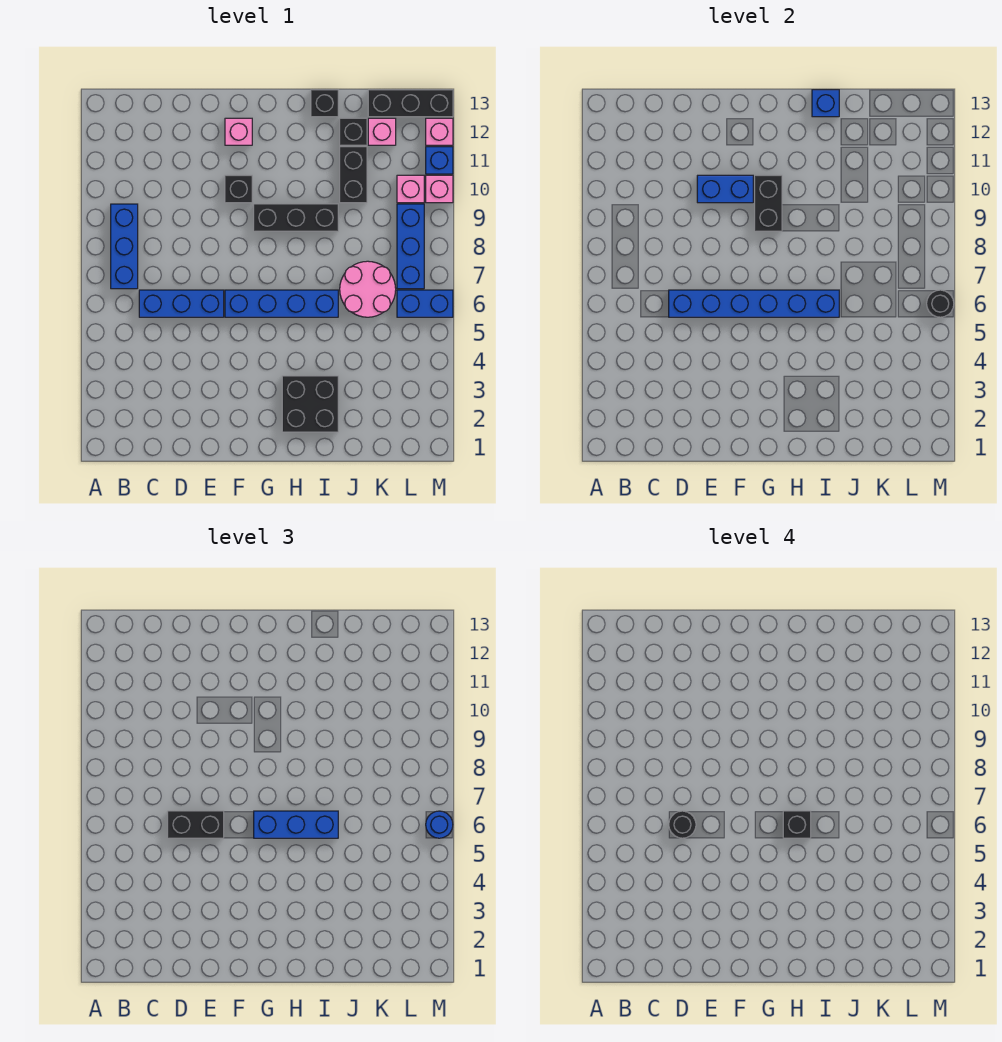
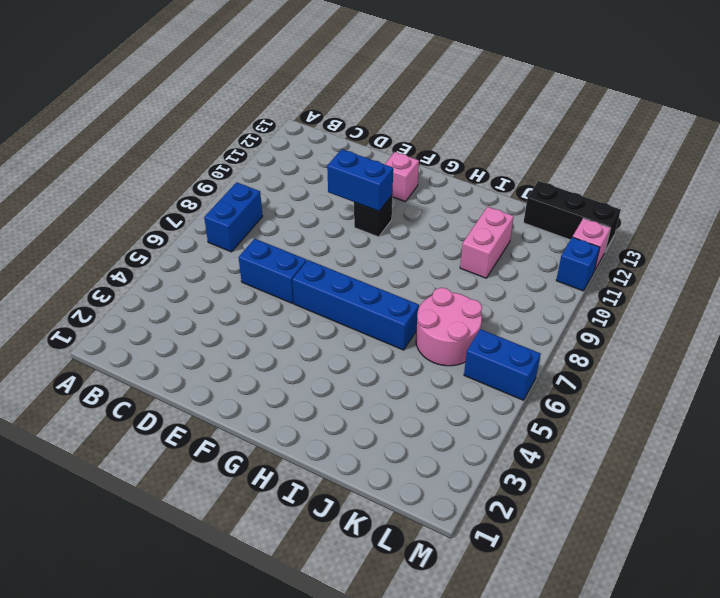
blue 1x2 brick [204,182,263,252] -> blue 1x3 brick [111,204,138,289]
blue 1x2 brick [239,239,307,303] -> blue 1x3 brick [139,290,224,317]
pink 1x2 brick [460,207,514,278] -> black 1x2 brick [340,147,367,203]
none -> black 1x3 brick [254,204,338,231]
none -> black 2x2 brick [282,376,338,432]
none -> black 1x1 brick [311,90,338,117]

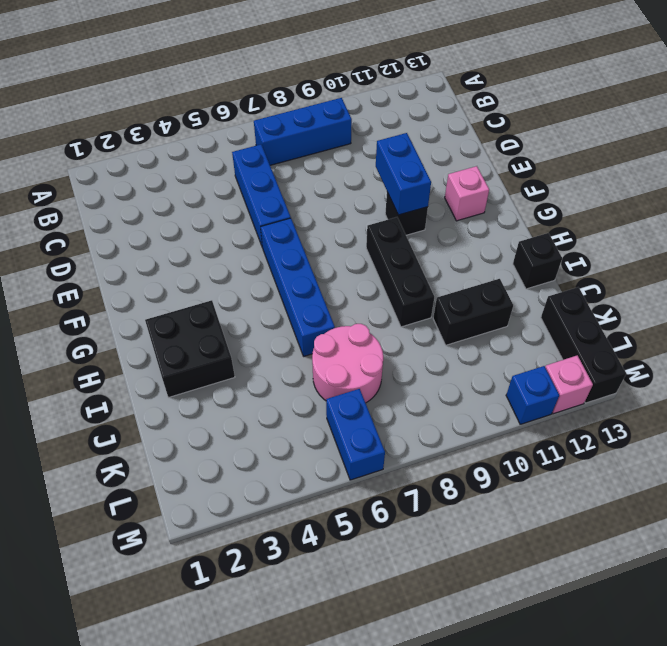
none -> black 1x1 brick [340,118,367,145]
none -> pink 1x1 brick [368,118,396,145]
none -> blue 1x3 brick [397,204,424,289]

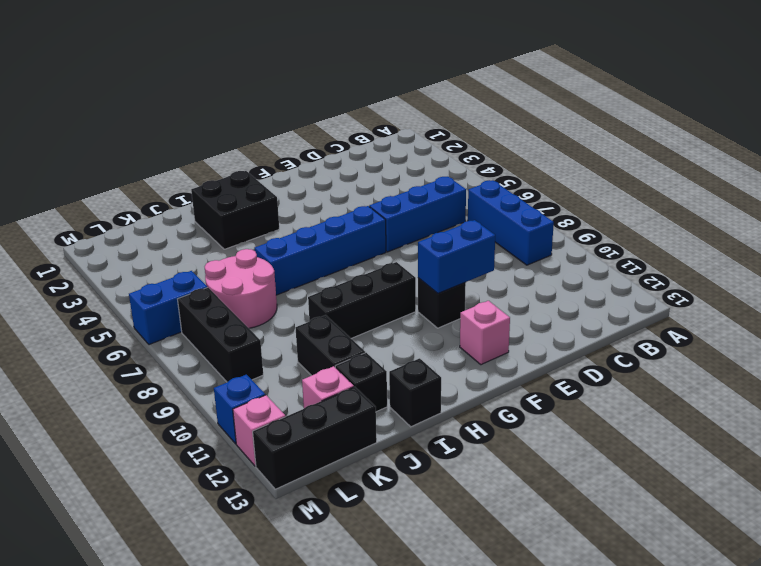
black 1x3 brick [178,287,263,382] -> blue 1x3 brick [397,204,424,289]
none -> pink 1x1 brick [397,175,424,203]
none -> pink 1x1 brick [426,175,453,203]
none -> blue 1x6 brick [669,290,839,317]

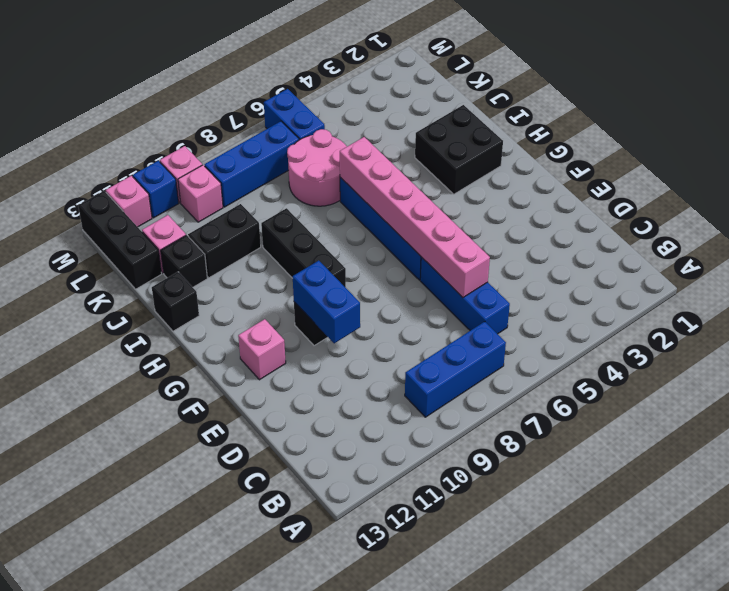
pink 1x6 brick [340,137,490,297] -> blue 1x6 brick [669,290,839,317]
none -> black 1x2 brick [755,175,782,231]
none -> blue 1x1 brick [812,90,839,117]
none -> black 1x1 round brick [927,290,954,317]

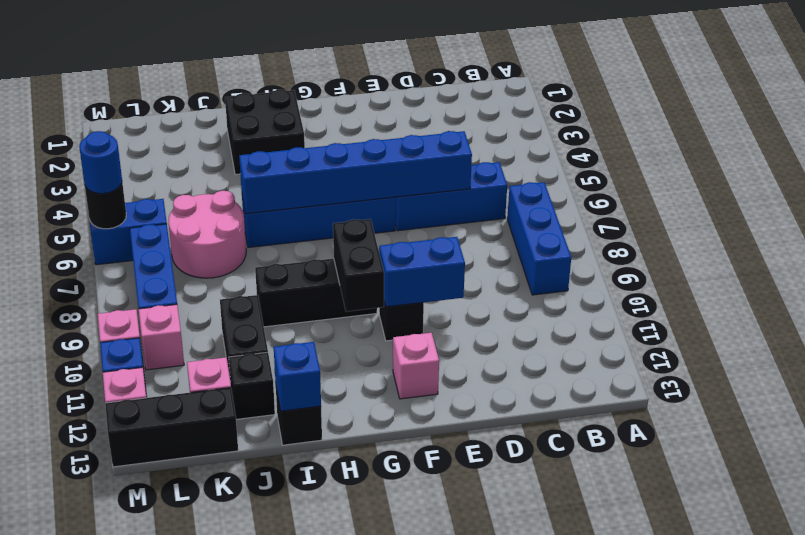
none -> black 1x2 brick [168,811,224,838]
none -> blue 1x3 brick [254,811,338,838]
none -> black 1x1 round brick [669,811,696,838]

